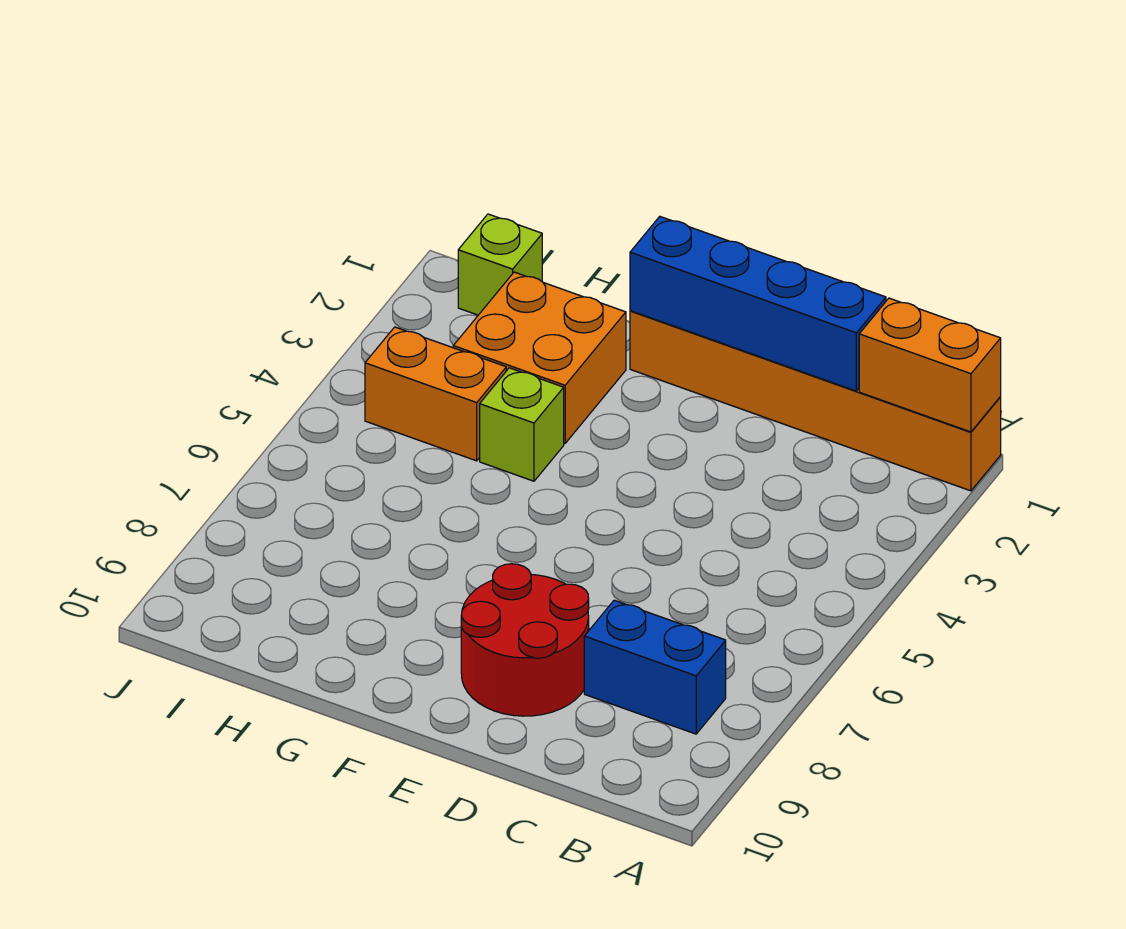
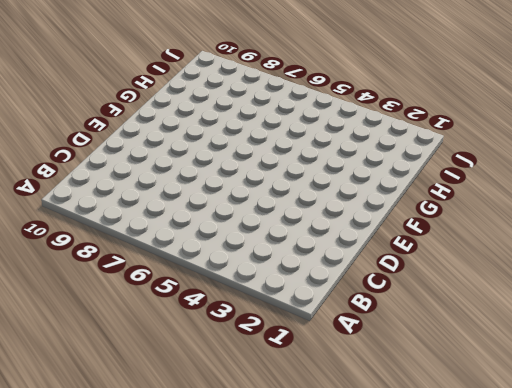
none -> orange 1x6 brick [630,311,1001,491]
none -> blue 1x2 brick [584,600,726,734]

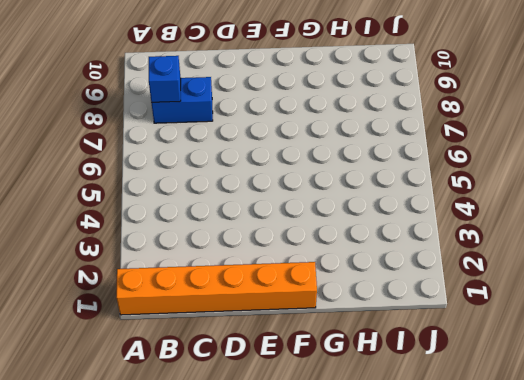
blue 1x1 brick [149,56,181,102] -> none
none -> red 2x2 round brick [461,564,589,716]
none -> orange 2x2 brick [453,272,626,444]

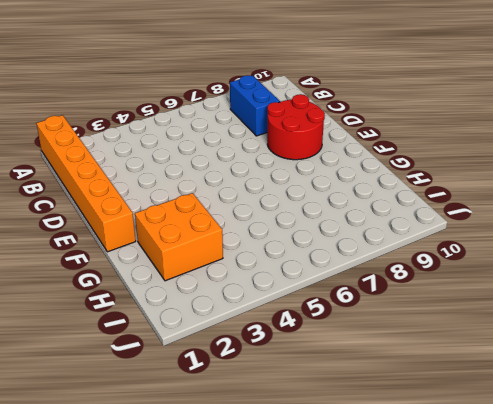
none -> lime 1x1 brick [480,368,564,481]
none -> orange 1x2 brick [365,327,506,461]

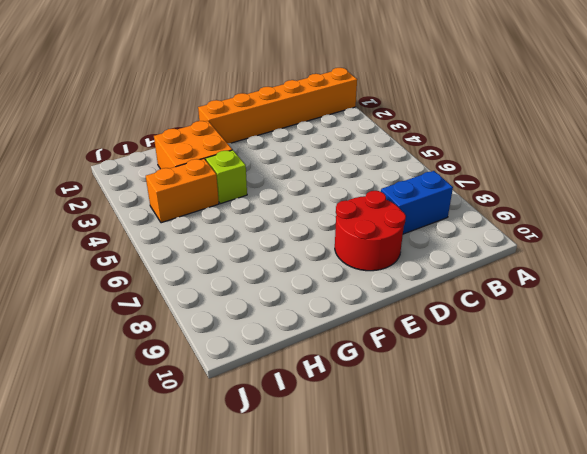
none -> lime 1x1 brick [458,214,542,315]
none -> orange 1x2 brick [859,298,1001,432]

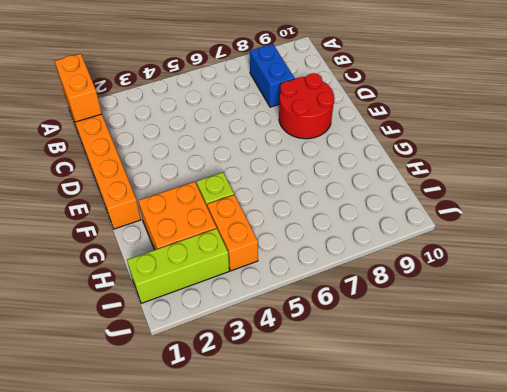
lime 1x3 brick [127,228,229,303] -> lime 1x1 brick [458,214,542,315]
none -> blue 1x4 brick [630,217,886,391]

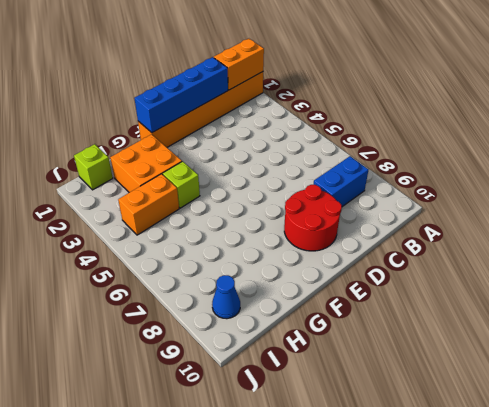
blue 1x1 cone [212,275,240,319] -> none

